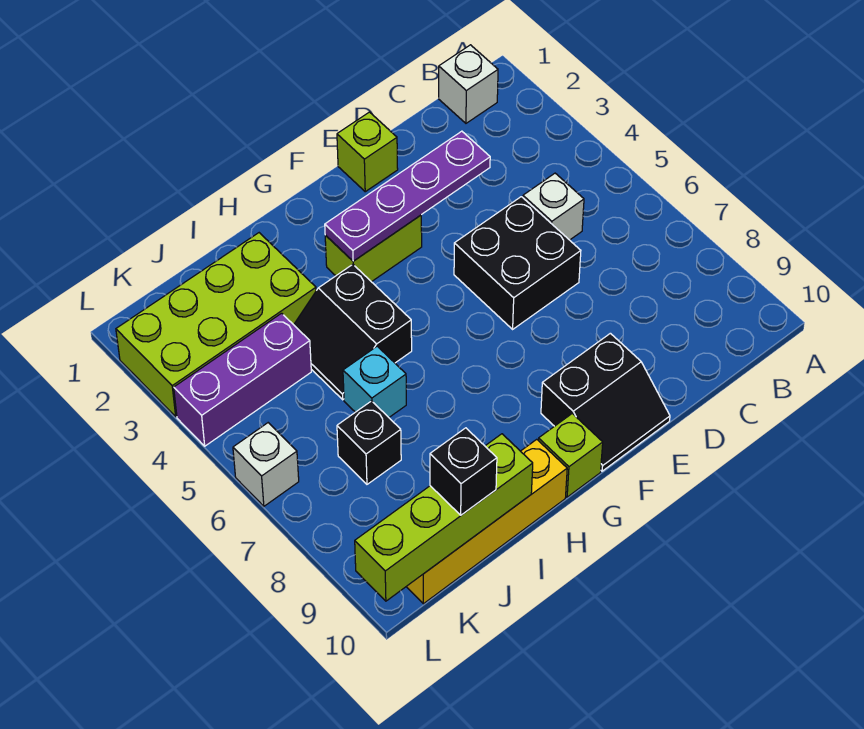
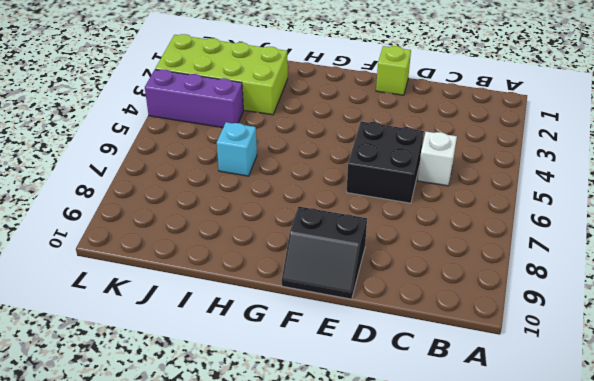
none -> white 1x1 brick [439,45,498,123]
none -> lime 1x2 brick [325,215,422,282]
none -> lime 1x1 brick [538,414,603,497]

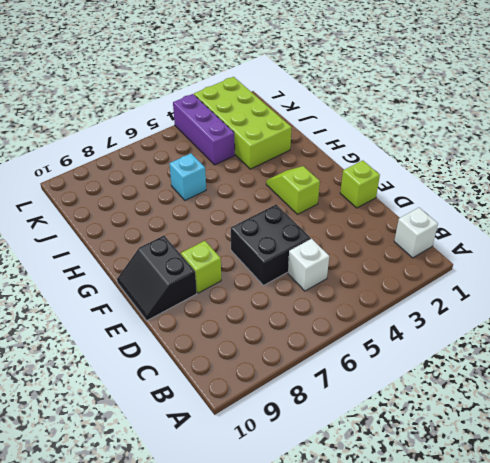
lime 1x1 brick [181,241,221,293] -> lime 1x1 brick moved to [538,414,603,497]
lime 1x2 slope [266,166,320,214] -> lime 1x2 brick [325,215,422,282]
none -> black 2x2 slope [294,265,412,400]
none -> yellow 1x4 brick [406,439,567,604]
none -> black 1x1 brick [337,401,401,484]

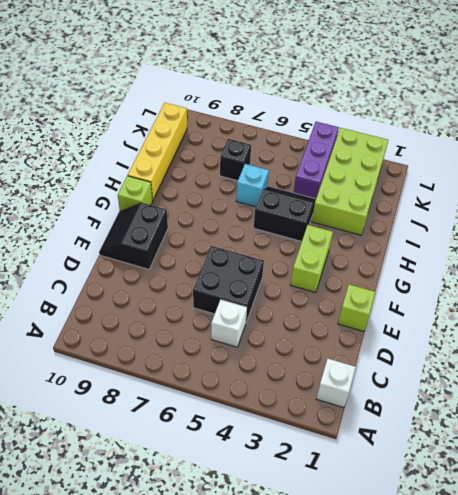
none -> white 1x1 brick [233,423,299,506]
none -> purple 1x4 plate [325,131,490,261]
none -> lime 1x4 brick [355,434,533,601]

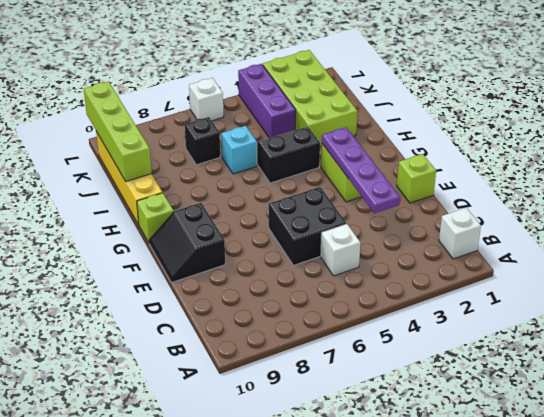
none -> black 1x1 brick [430,428,497,515]

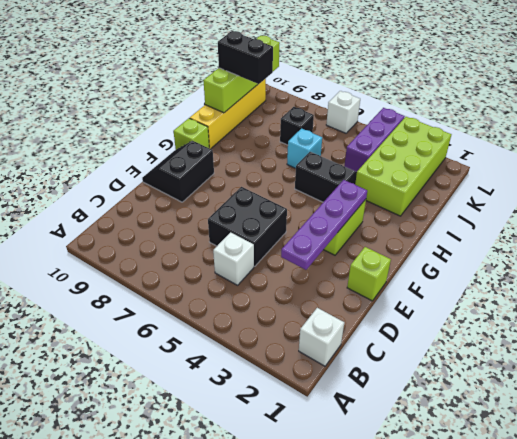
black 1x2 brick [218,31,273,84] -> black 1x1 brick [430,428,497,515]

